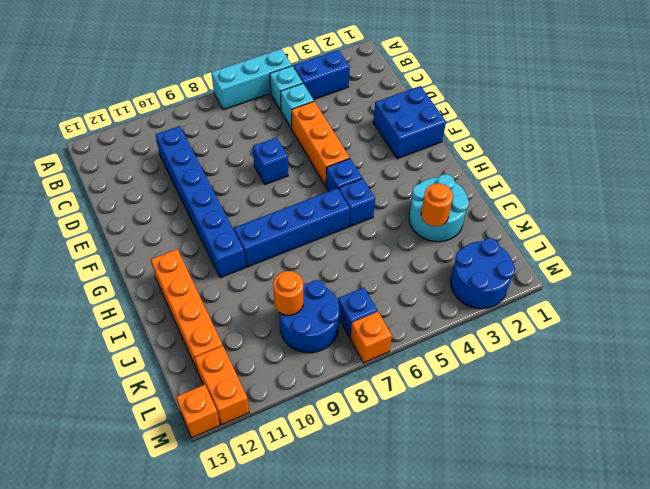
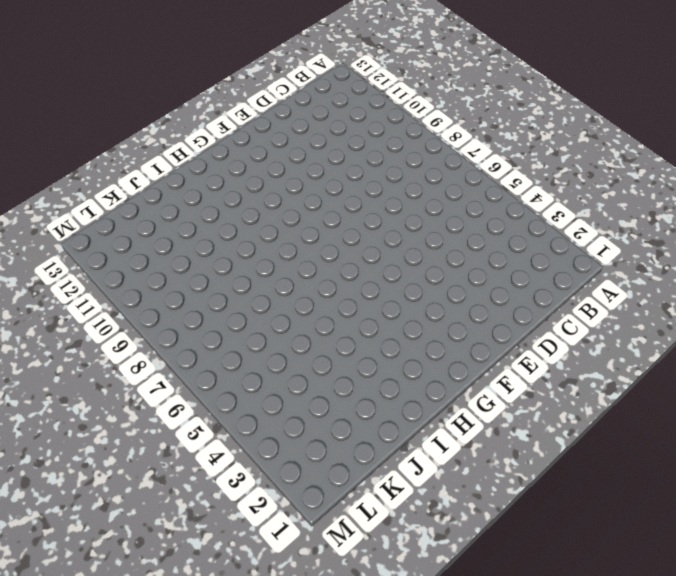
none -> cyan 1x3 brick [211,49,292,110]
none -> blue 1x2 brick [293,50,350,99]
none -> cyan 1x1 brick [270,66,303,111]

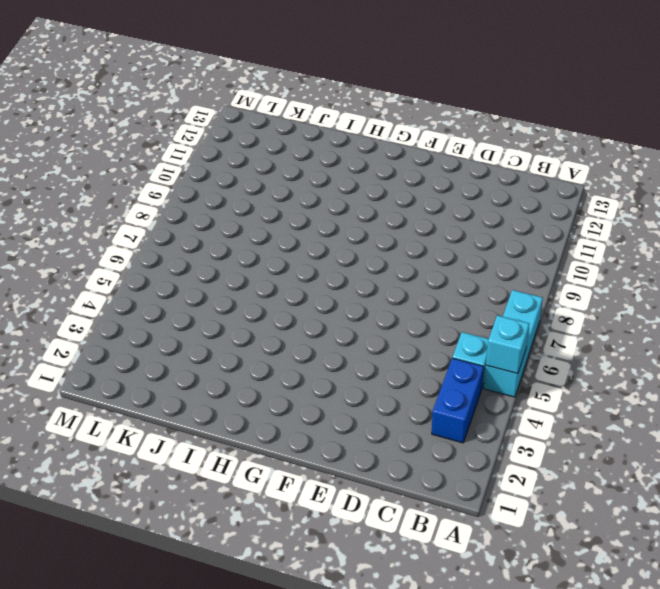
cyan 1x1 brick [486,315,529,374] -> cyan 1x1 brick moved to [281,84,314,129]
none -> blue 1x6 brick [156,126,245,278]
none -> orange 1x3 brick [292,101,350,186]
none -> blue 2x2 brick [373,86,446,159]

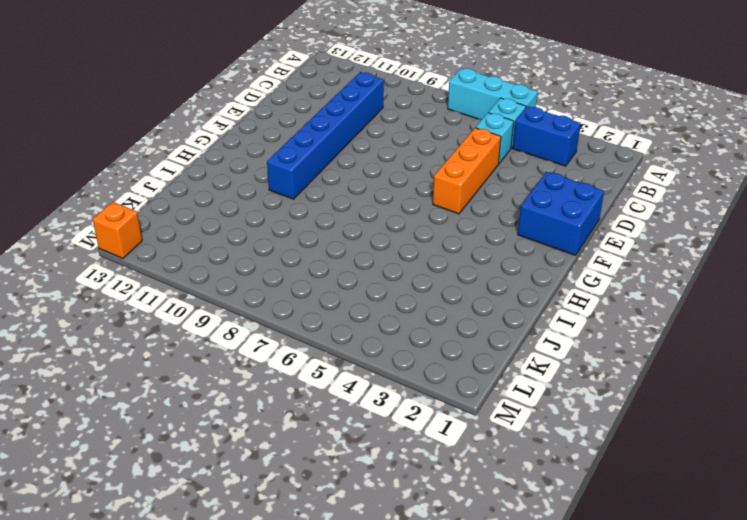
none -> blue 1x1 brick [253,138,288,184]
none -> blue 1x1 brick [326,159,362,191]
none -> blue 1x1 brick [339,178,375,226]

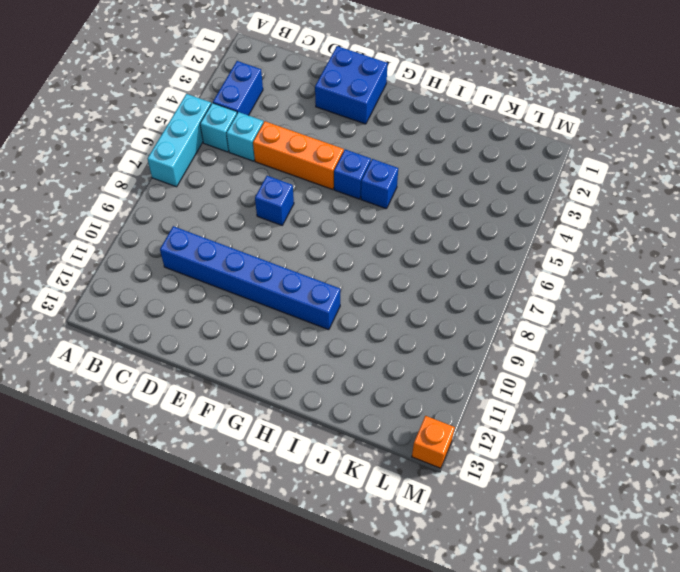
none -> blue 1x4 brick [234,188,350,267]
none -> orange 1x4 brick [151,249,223,369]
none -> cyan 2x2 round brick [409,174,469,242]

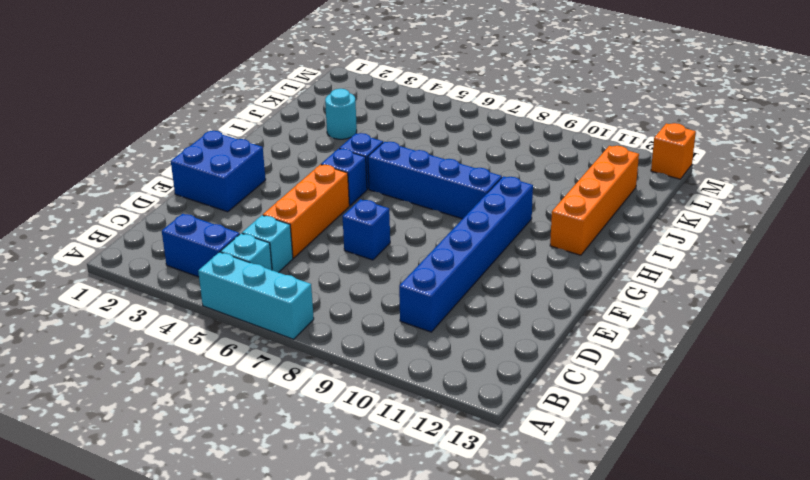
cyan 1x1 round brick [325,89,357,139] -> cyan 2x2 round brick [409,174,469,242]
none -> blue 2x2 round brick [279,280,340,353]
none -> blue 2x2 round brick [451,238,515,309]
none -> blue 1x1 brick [338,287,377,338]

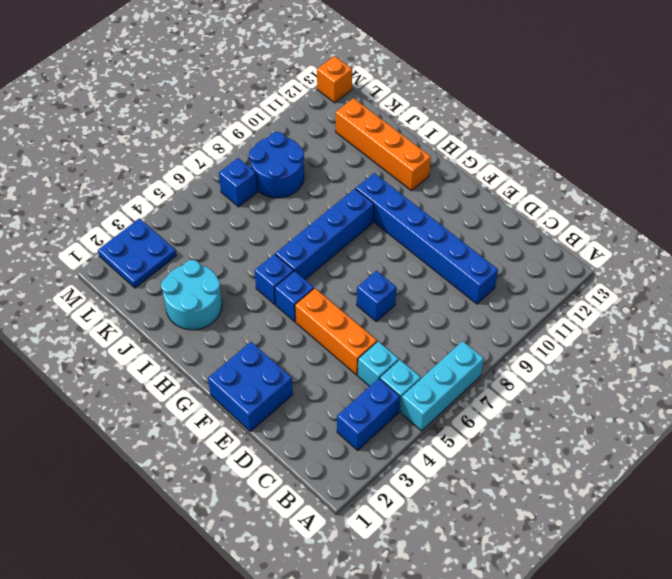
blue 2x2 plate [98,218,176,288] -> blue 2x2 round brick [451,238,515,309]
none -> orange 1x2 brick [195,346,249,425]
none -> orange 1x1 brick [350,312,392,363]
none -> orange 1x1 round brick [421,184,453,226]

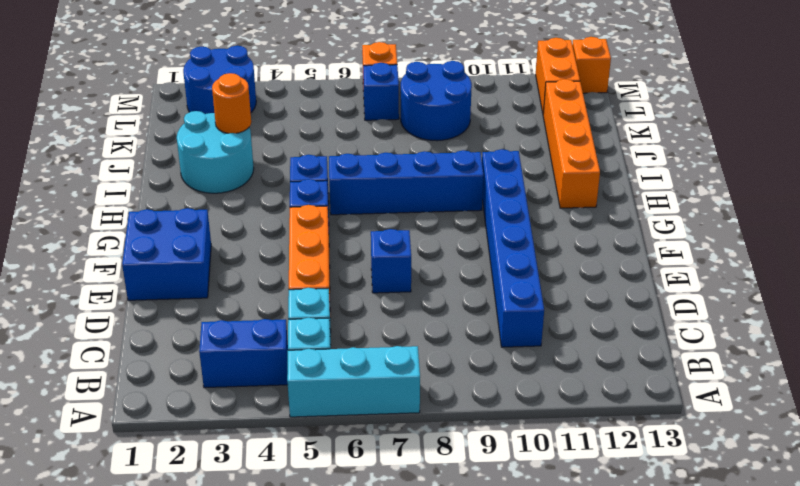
none -> orange 1x1 round brick [273,271,303,315]

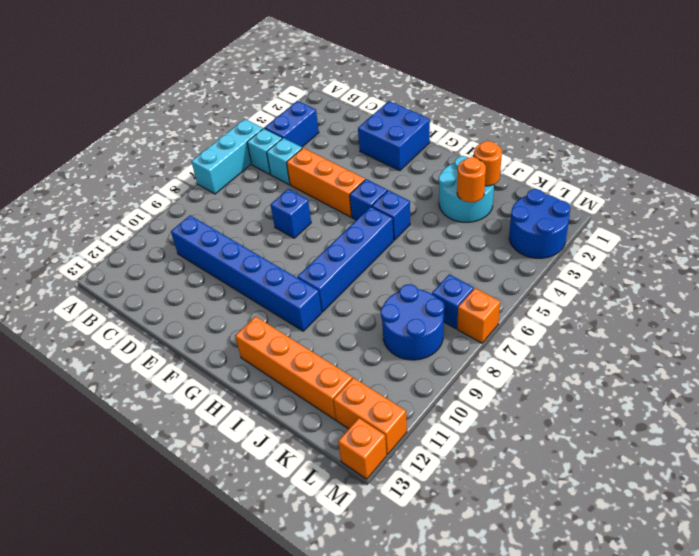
orange 1x1 round brick [474,141,502,186] -> orange 1x1 round brick moved to [273,271,303,315]

